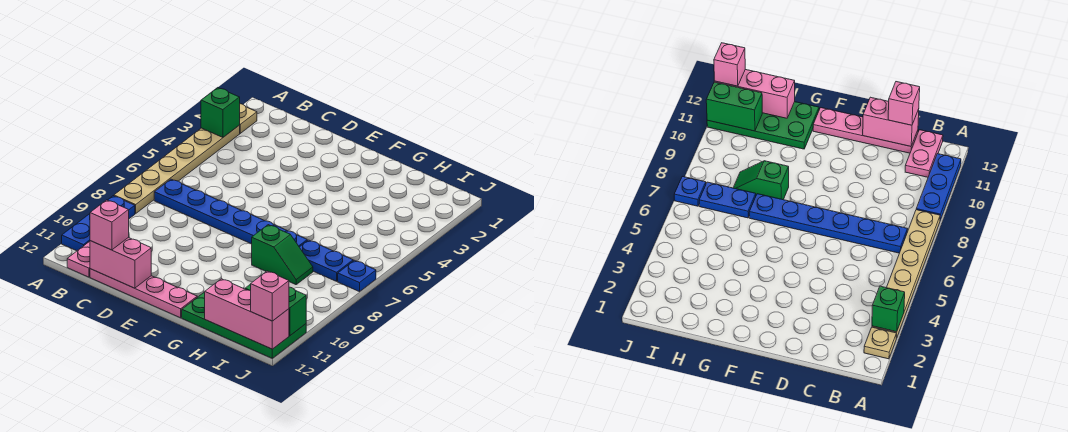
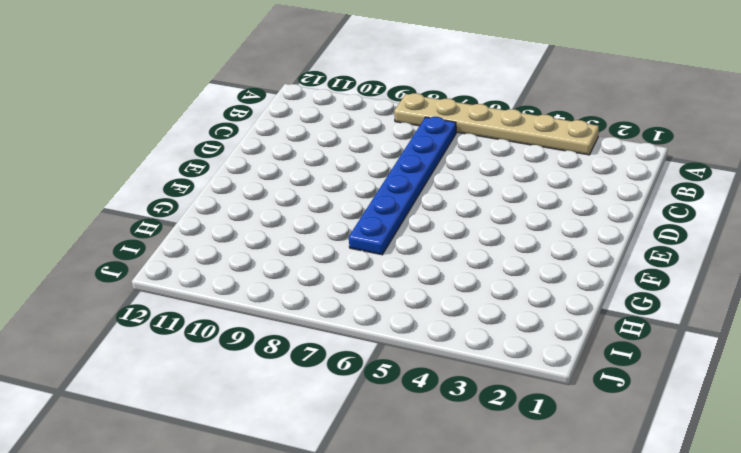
none -> tan 1x1 plate [240,104,257,133]
none -> blue 1x3 plate [62,196,135,251]
none -> pink 1x2 plate [67,241,90,277]

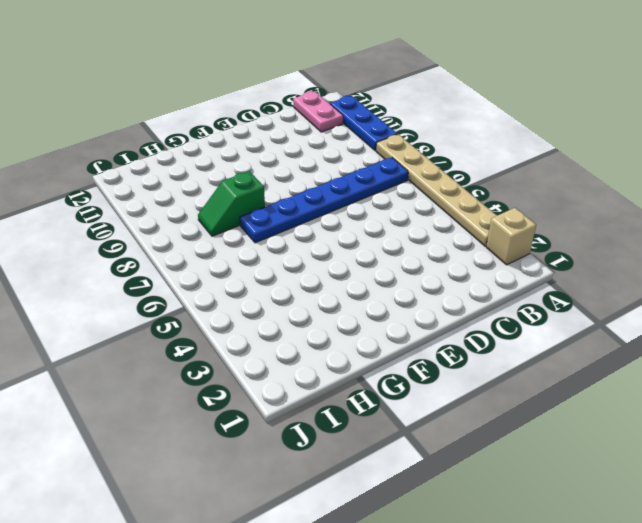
tan 1x1 brick [486,208,536,265] -> tan 1x1 plate [240,104,257,133]
none -> pink 1x4 plate [90,269,197,318]
none -> green 2x4 plate [182,292,306,358]
none -> blue 1x2 plate [299,240,353,281]

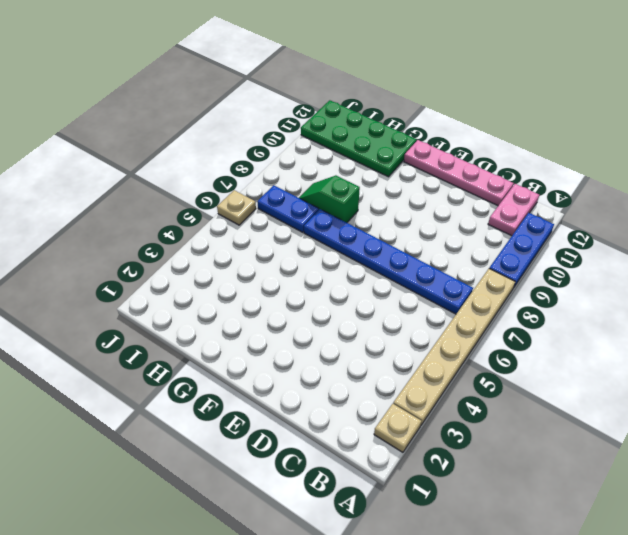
tan 1x1 plate [217,190,256,225] -> none
none -> blue 1x1 plate [338,260,376,292]
none -> green 1x1 brick [201,88,240,137]
none -> pink 1x2 brick [90,238,151,288]

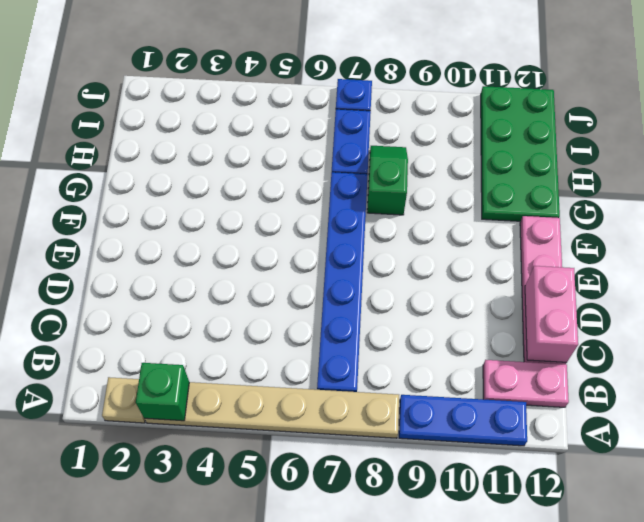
none -> pink 1x3 brick [205,279,289,349]
none -> green 1x2 brick [245,284,306,336]
none -> pink 1x1 brick [90,200,129,250]

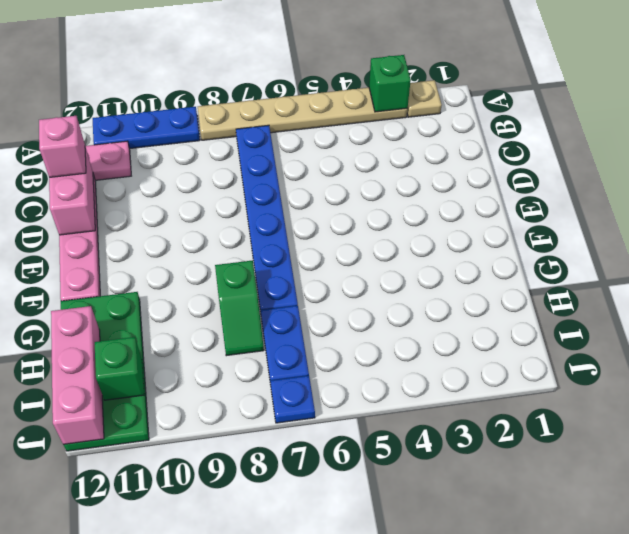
green 1x1 brick [95,337,144,400] -> green 1x2 brick [245,284,306,336]
none -> pink 1x1 brick [251,271,289,321]

